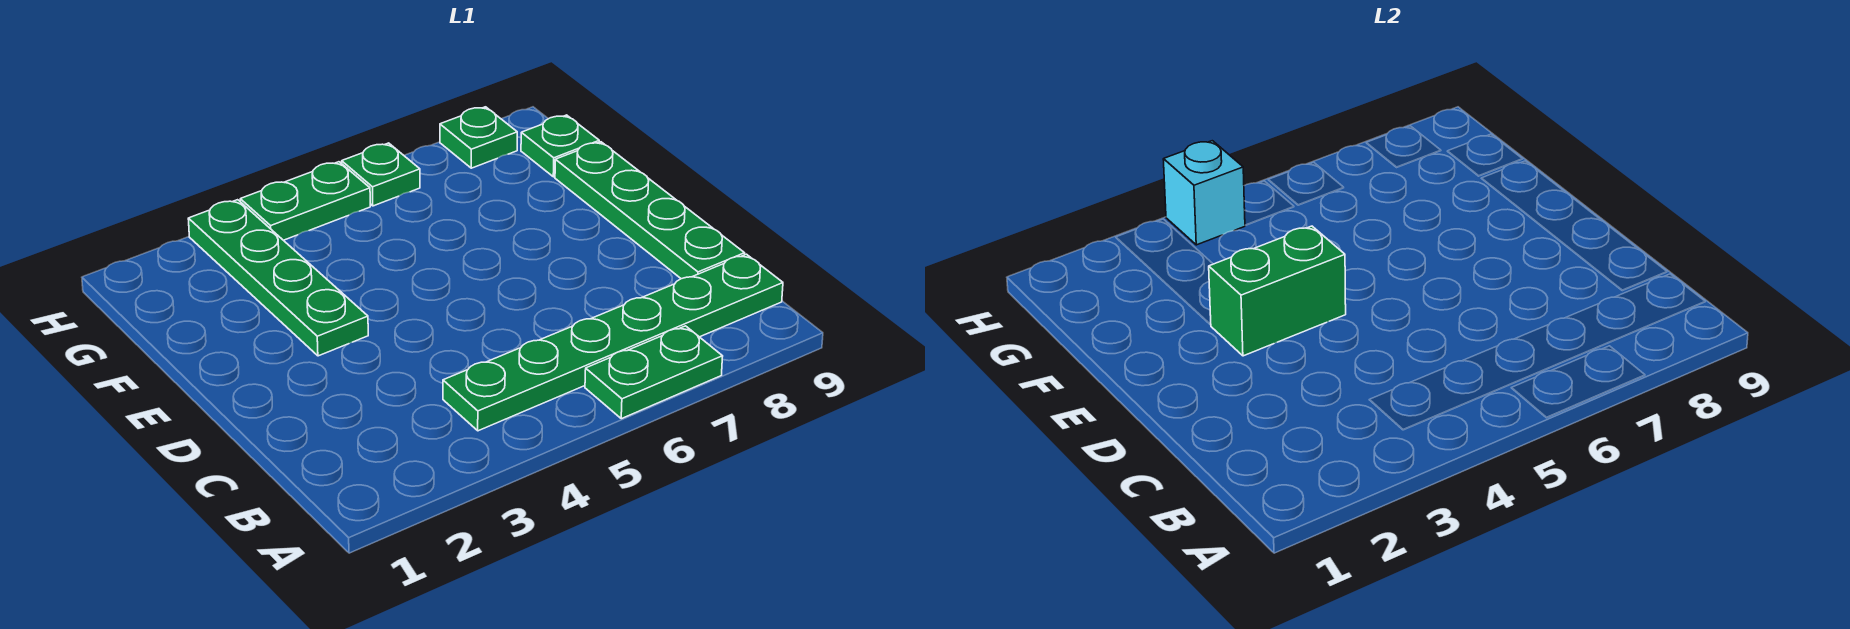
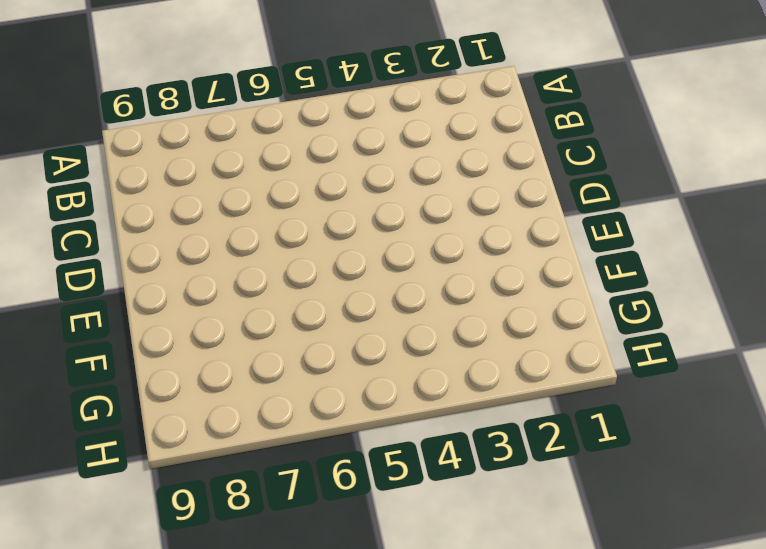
none -> green 1x2 plate [585,326,723,419]
none -> green 1x6 plate [443,254,783,431]

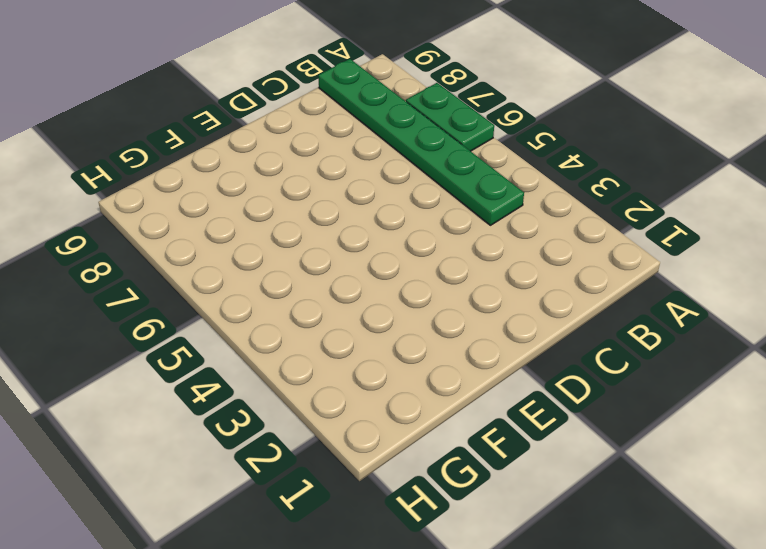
none -> green 1x4 plate [555,142,745,279]
none -> green 1x4 plate [188,200,368,356]

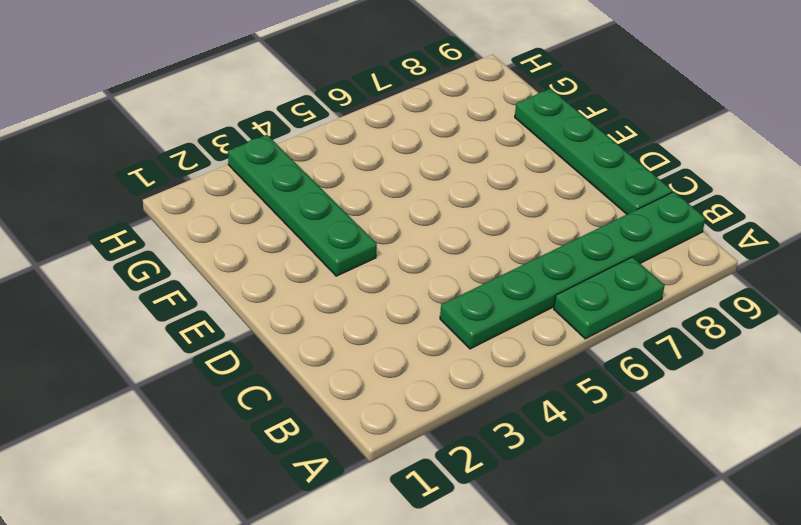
none -> green 1x1 plate [521,115,599,177]
none -> green 1x2 plate [240,162,370,240]

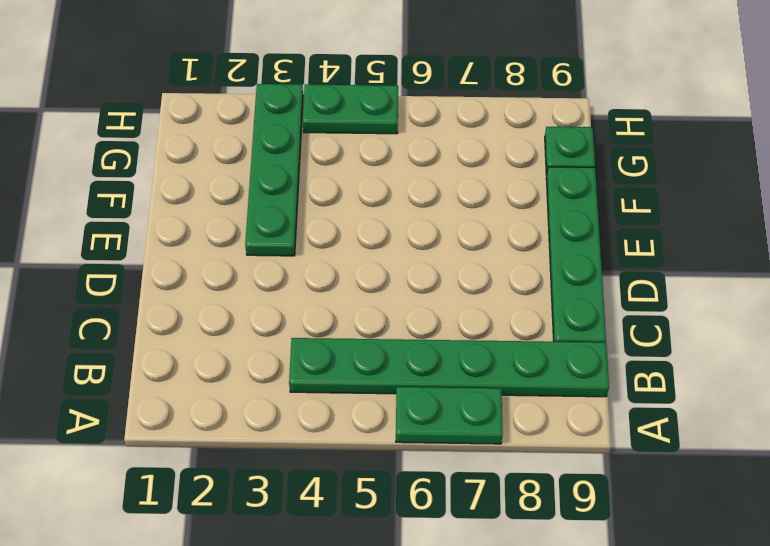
none -> green 1x1 plate [342,143,420,206]
none -> green 1x1 plate [440,107,517,168]

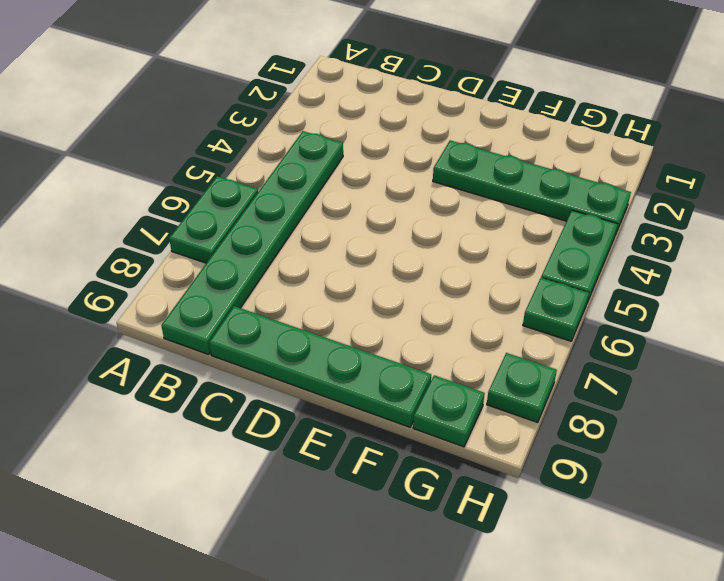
none -> green 1x2 brick [1209,226,1346,356]
none -> cyan 1x1 brick [1163,141,1245,245]

